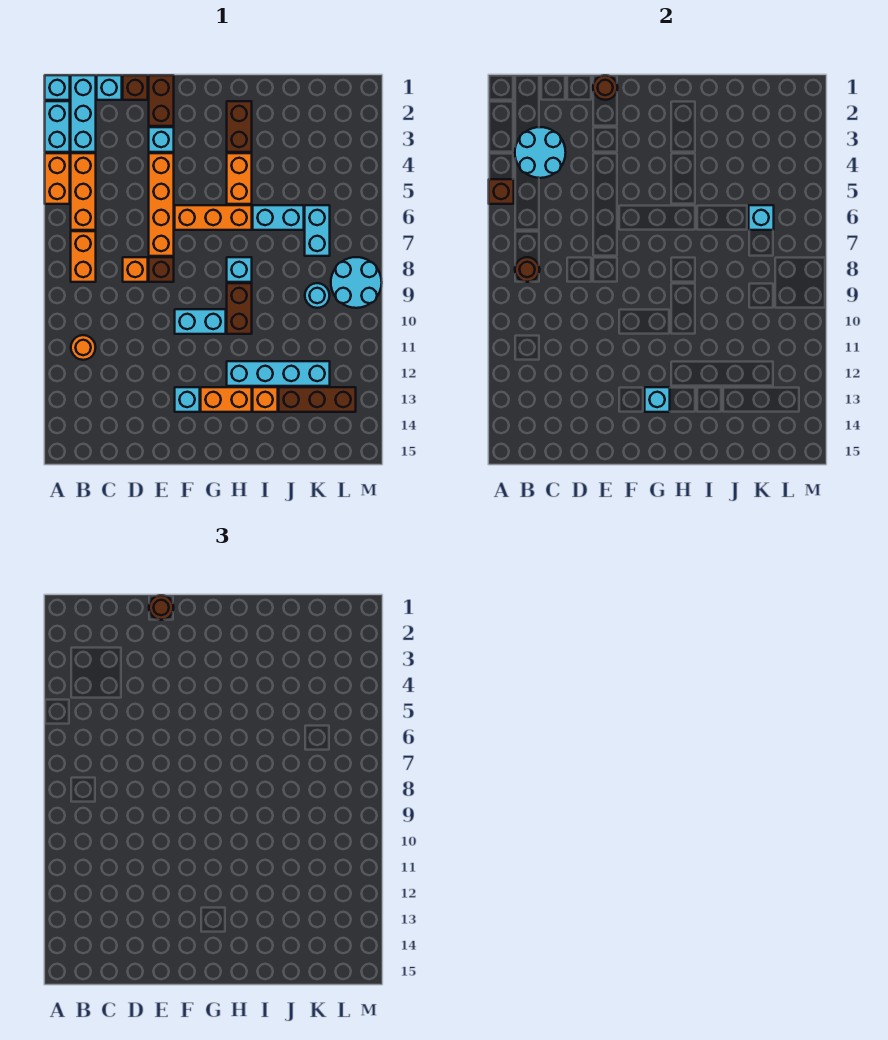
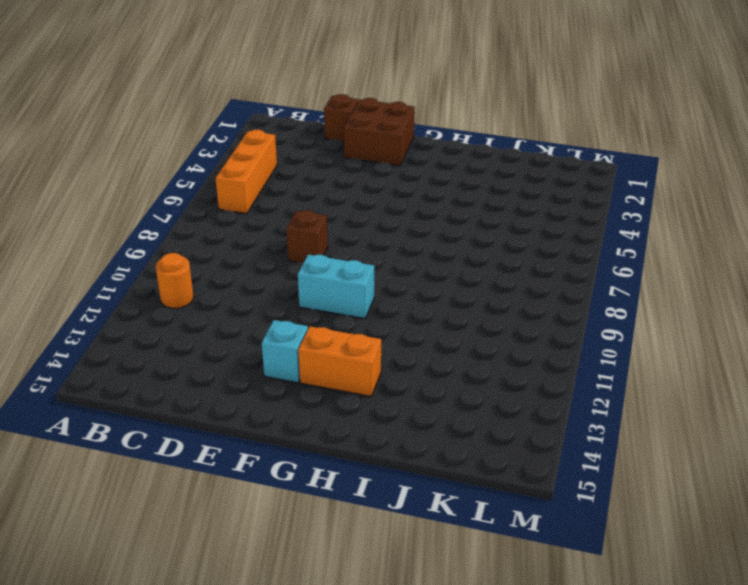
brown 2x2 brick [344,98,415,166] -> brown 1x2 brick [149,75,174,126]
none -> cyan 1x1 brick [45,75,70,100]
none -> cyan 1x2 brick [45,101,70,152]
none -> orange 1x2 brick [45,153,70,204]
none -> cyan 1x3 brick [71,75,96,152]

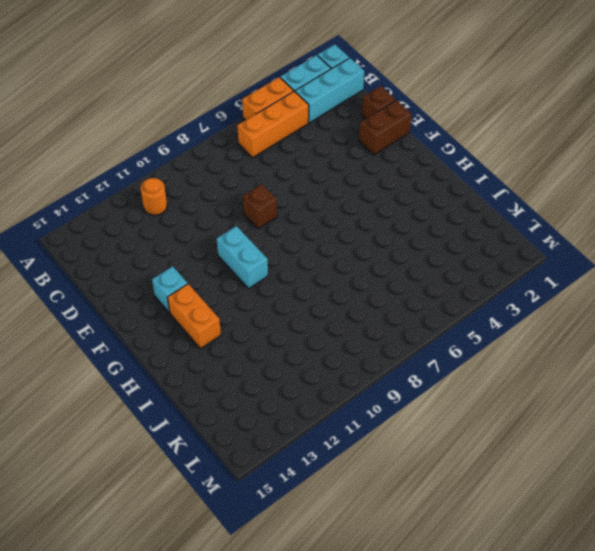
none -> orange 1x2 brick [71,231,96,282]
none -> cyan 1x1 brick [97,75,122,100]
none -> orange 1x1 brick [123,257,148,282]
none -> cyan 1x1 brick [149,127,174,152]

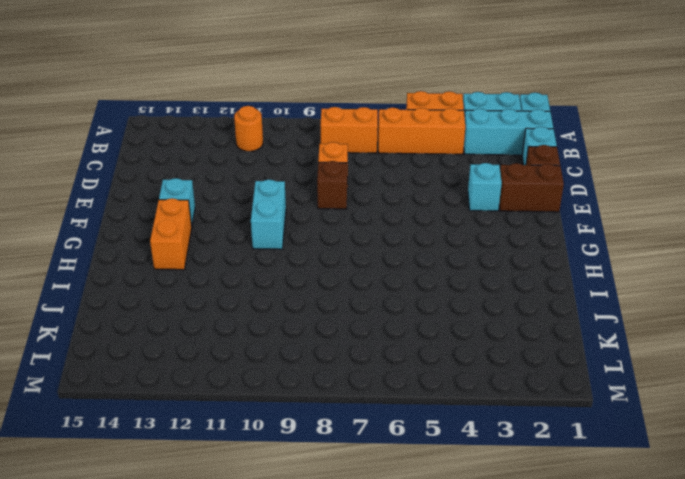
none -> orange 1x4 brick [149,153,174,256]
none -> orange 1x3 brick [175,205,252,230]
none -> brown 1x2 brick [227,101,252,152]
none -> orange 1x2 brick [227,153,252,204]

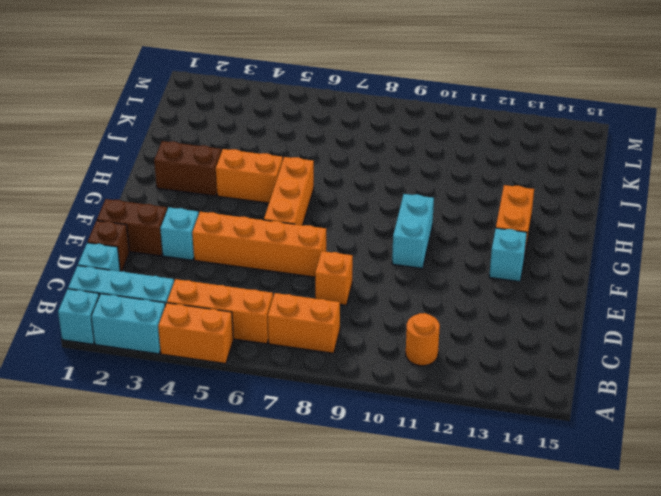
none -> brown 1x1 brick [149,257,174,282]
none -> cyan 1x1 brick [227,257,252,282]
none -> brown 1x2 brick [227,283,252,334]
none -> cyan 1x4 brick [227,361,330,386]

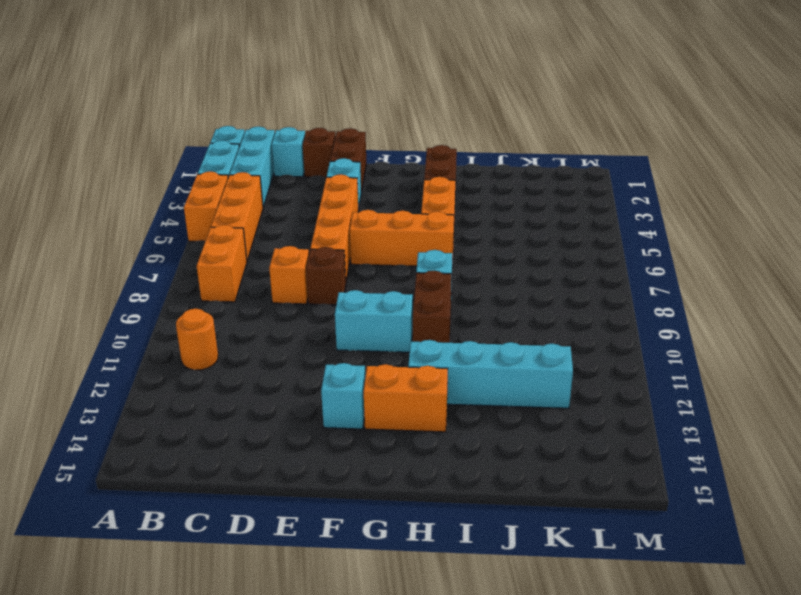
none -> cyan 1x2 brick [253,205,304,230]
none -> orange 1x1 brick [253,387,278,412]
none -> brown 1x3 brick [279,387,356,412]
none -> cyan 1x2 brick [305,205,330,256]

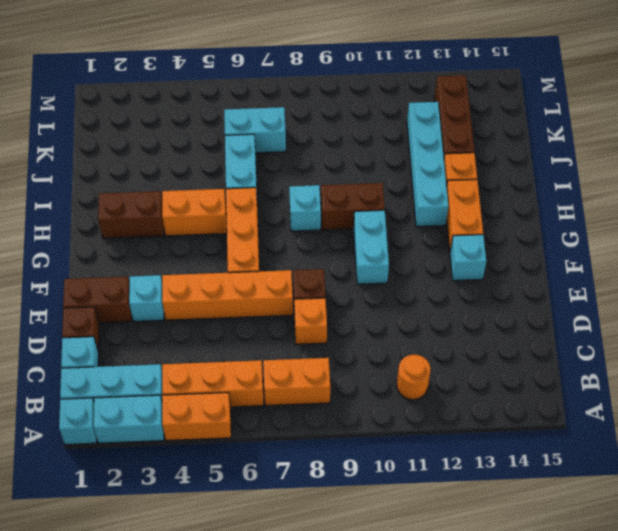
none -> cyan 1x1 round brick [305,283,330,308]
none -> cyan 2x2 round brick [331,257,382,308]
none -> brown 1x1 brick [489,179,514,204]
none -> cyan 2x2 round brick [515,127,566,178]

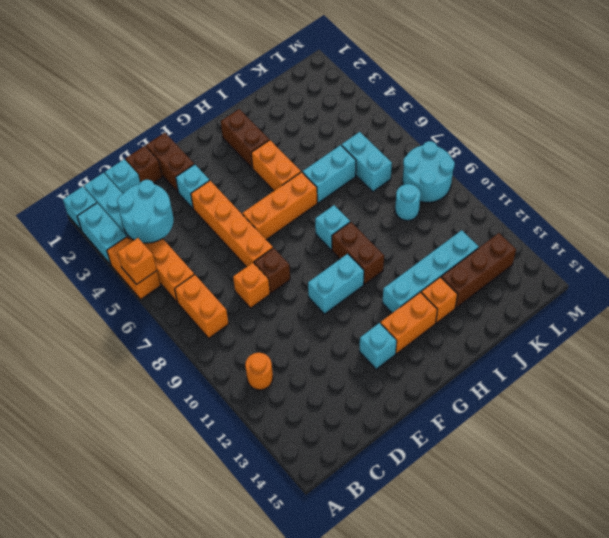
orange 1x1 brick [118,238,157,285] -> brown 1x1 brick [489,179,514,204]
none -> brown 1x1 round brick [515,257,540,282]
none -> brown 1x1 round brick [593,75,618,100]
none -> cyan 1x1 brick [645,387,670,412]
none -> cyan 1x1 brick [749,205,774,230]

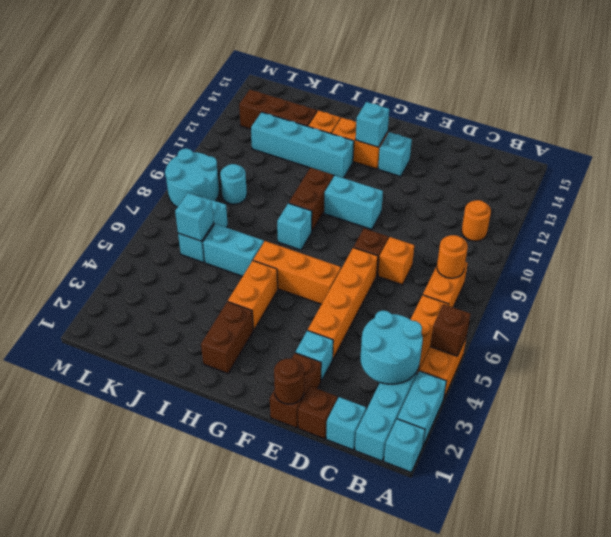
orange 1x1 round brick [437,235,468,278] -> brown 1x1 round brick [515,257,540,282]
none -> brown 1x1 round brick [149,595,174,620]

